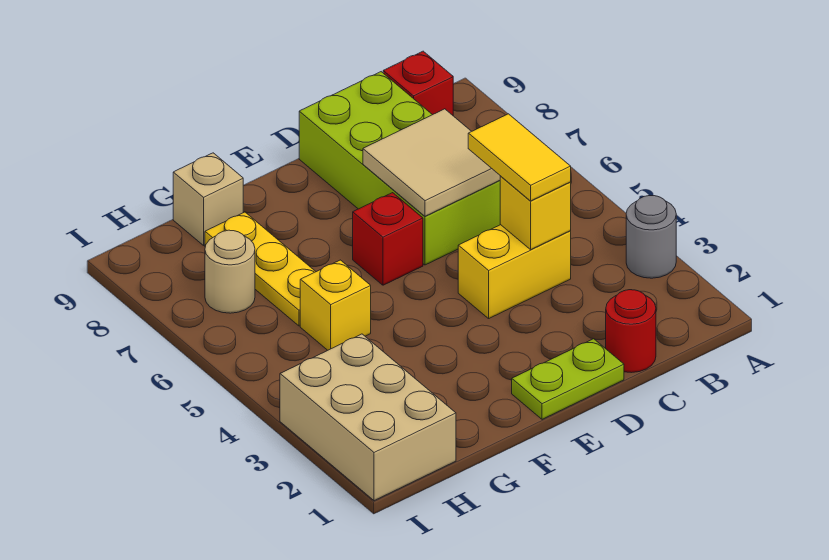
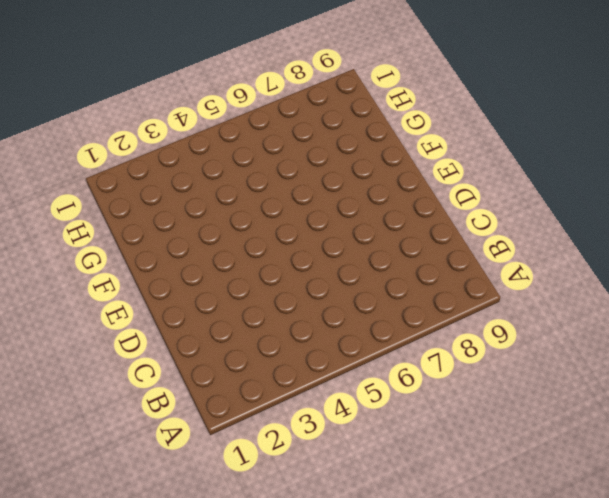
none -> grey 1x1 round brick [626,196,676,278]
none -> red 1x1 brick [383,51,453,115]
none -> red 1x1 round brick [606,290,656,373]

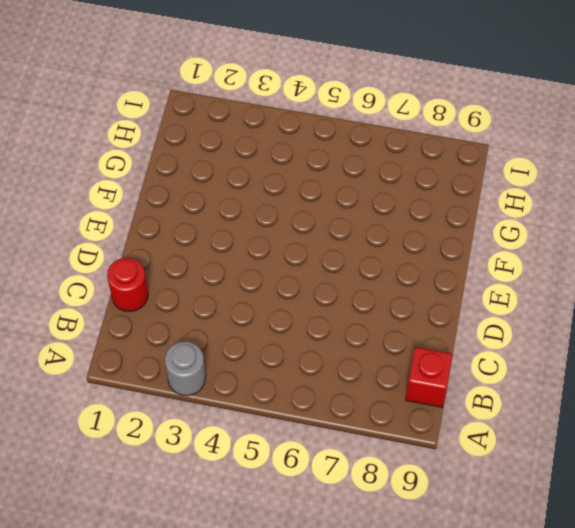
none -> yellow 1x2 brick [458,225,571,318]
none -> lime 2x4 brick [299,72,500,265]
none -> lime 1x2 plate [512,339,624,419]

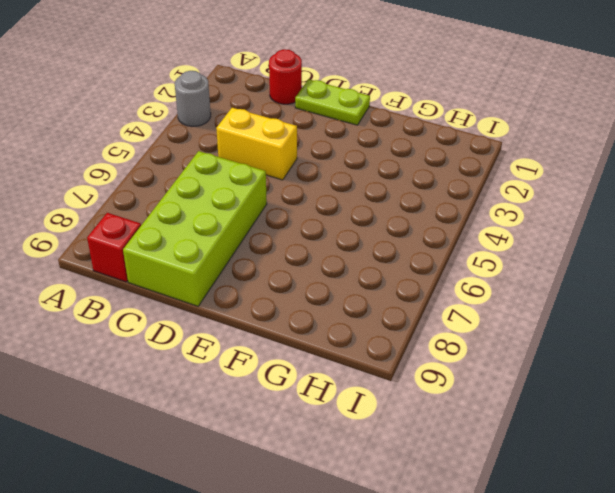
none -> red 1x1 brick [353,193,423,285]
none -> yellow 1x1 brick [300,260,371,350]
none -> yellow 1x3 plate [205,212,316,326]

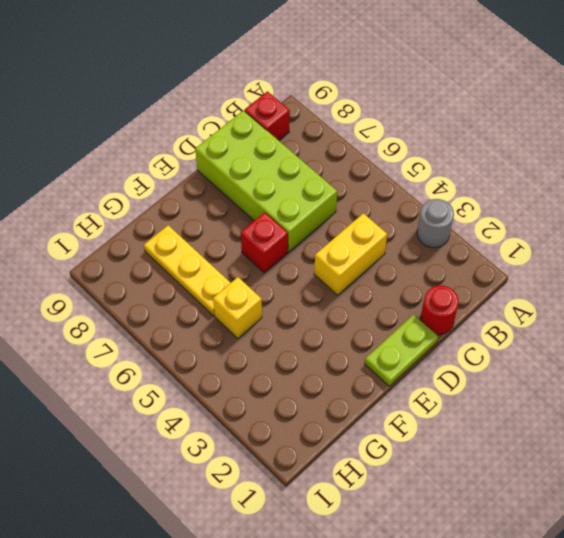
none -> tan 1x1 brick [173,153,243,245]
none -> tan 2x3 brick [280,334,456,501]
none -> tan 1x1 round brick [205,230,255,313]

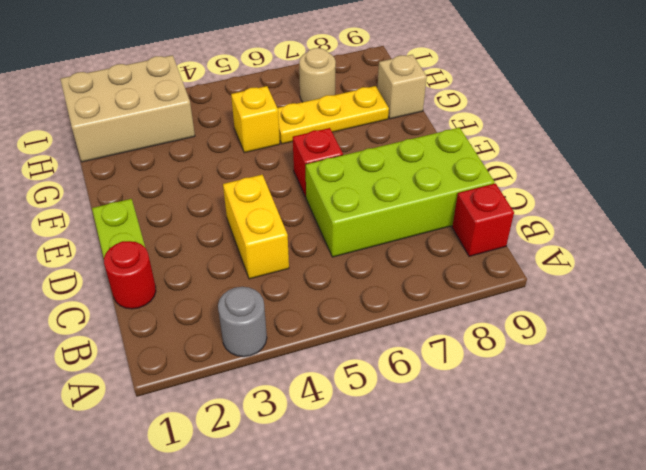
none -> yellow 1x1 brick [500,176,571,249]
none -> tan 2x2 tile [363,109,500,216]
none -> yellow 1x2 tile [468,114,571,201]

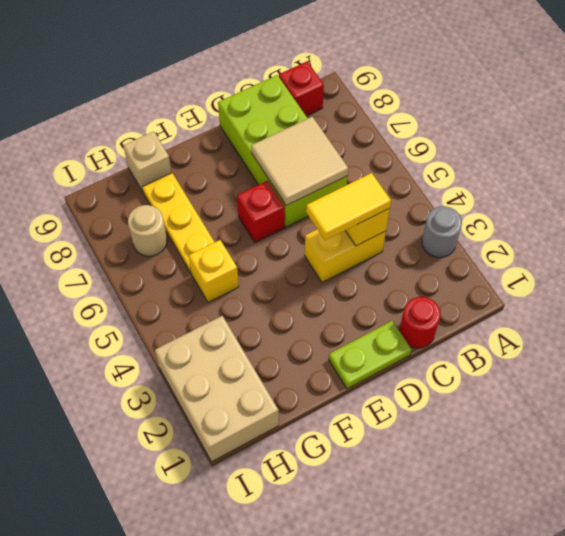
yellow 1x2 tile [306,173,391,240] -> yellow 1x2 tile turned to [468,114,571,201]

